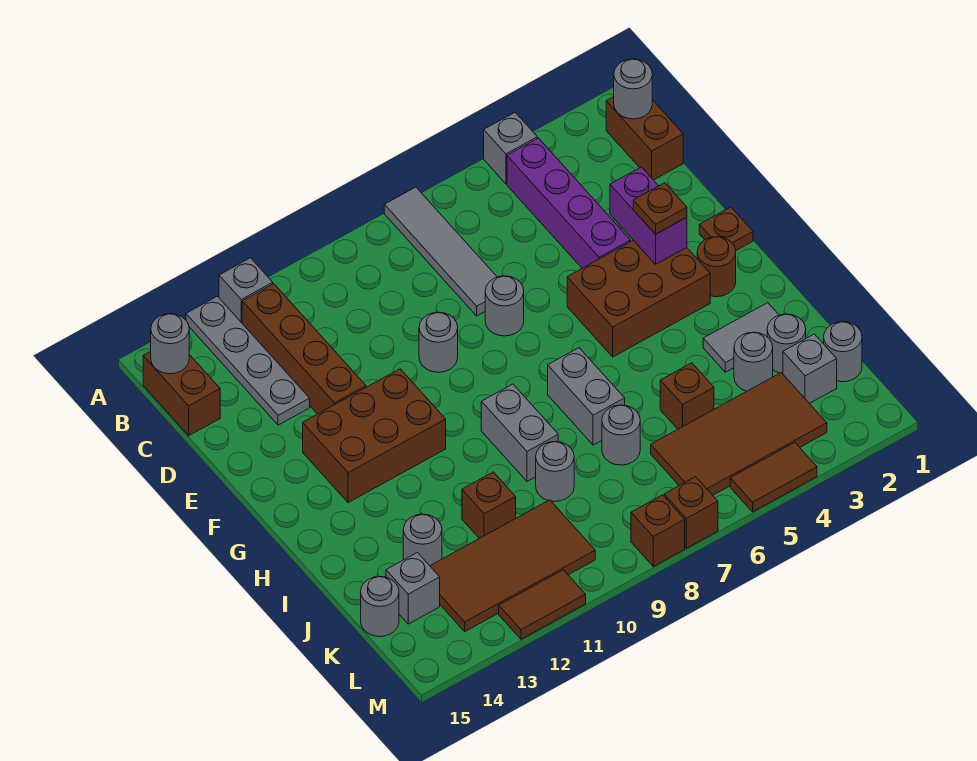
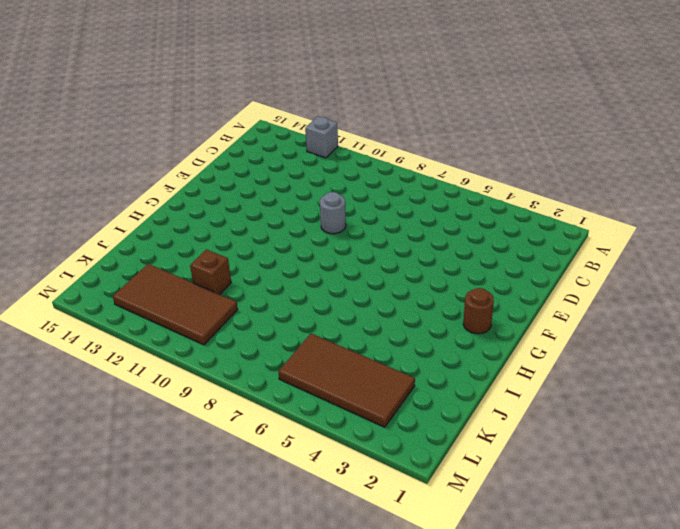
none -> grey 1x1 brick [484,113,537,184]
none -> grey 1x4 tile [384,187,497,316]
none -> grey 1x4 plate [186,296,310,425]
none -> brown 1x2 brick [606,97,683,180]

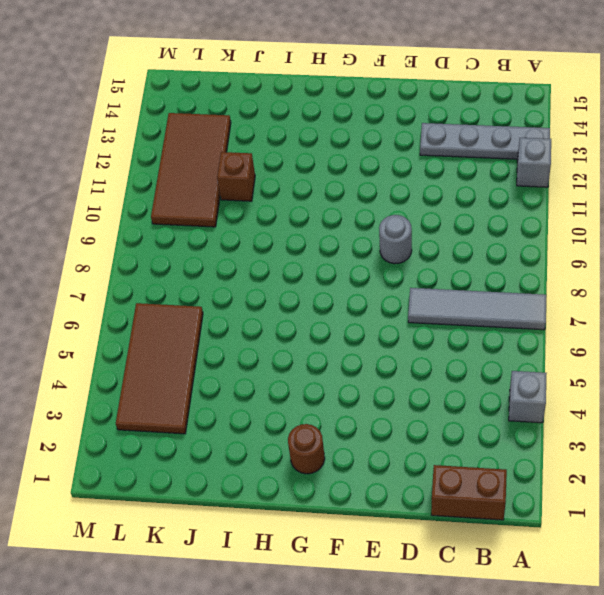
none -> purple 1x4 brick [507,138,631,268]
none -> brown 1x4 brick [242,284,366,414]
none -> brown 1x2 brick [143,351,220,436]
none -> grey 1x1 round brick [485,276,524,336]

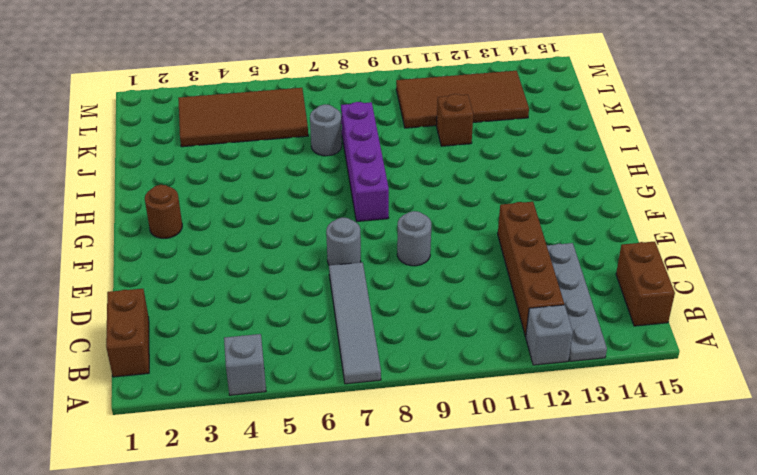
purple 1x4 brick [341,102,389,221] -> purple 1x4 brick moved to [507,138,631,268]
none -> brown 1x1 plate [699,207,753,250]
none -> brown 2x3 brick [567,240,710,357]
none -> brown 2x3 brick [303,369,446,503]
none -> grey 1x2 brick [548,348,625,445]

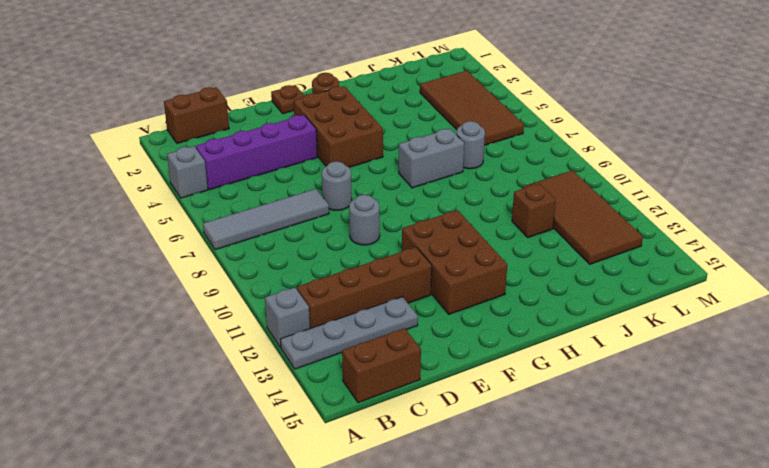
none -> grey 1x2 brick [481,384,558,481]
none -> grey 1x2 tile [703,303,779,372]
none -> grey 1x1 round brick [767,314,806,374]
none -> grey 1x1 round brick [734,332,773,391]

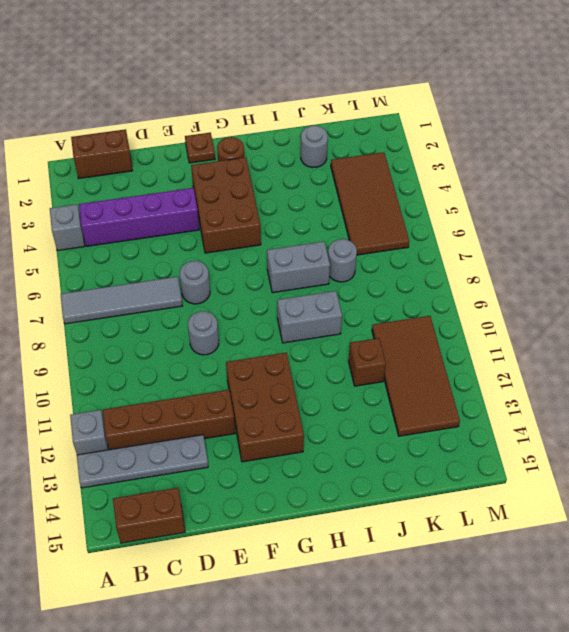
none -> grey 1x2 tile [703,303,779,372]
none -> grey 1x1 round brick [734,332,773,391]
none -> brown 1x1 brick [660,363,714,429]
none -> grey 1x1 round brick [536,442,574,502]

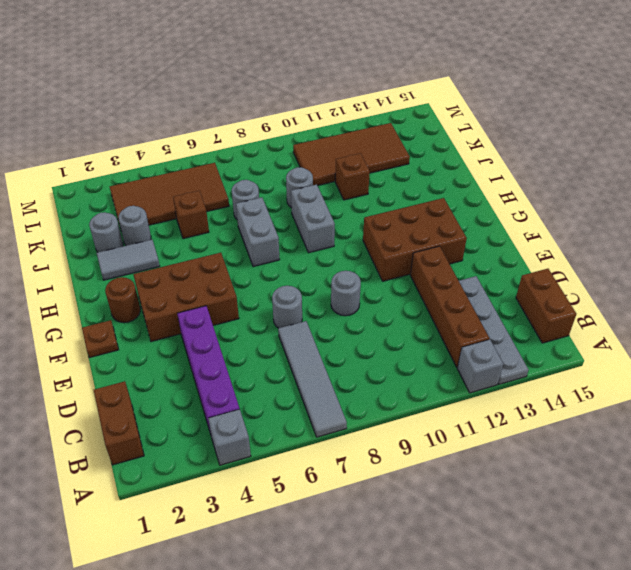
none -> grey 1x1 round brick [403,514,442,566]
none -> grey 1x1 round brick [824,322,862,382]
none -> grey 1x1 brick [783,334,837,404]
none -> grey 1x1 brick [386,553,440,624]

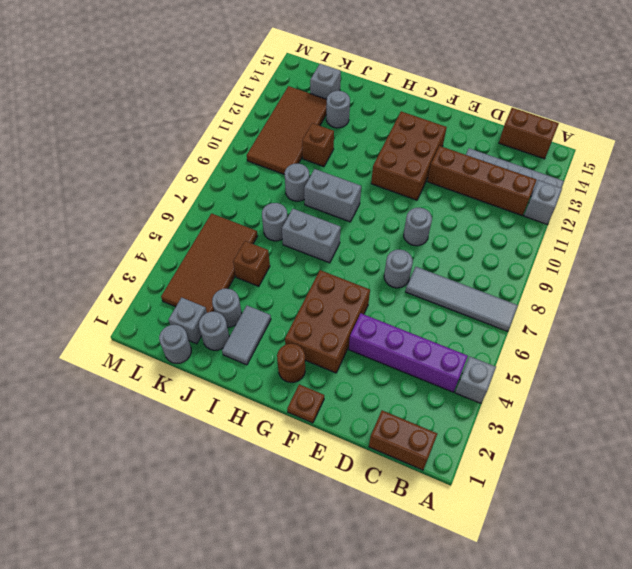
none -> grey 1x1 round brick [361,577,399,637]
none -> brown 1x2 tile [730,442,817,512]
none -> brown 1x1 brick [664,477,718,548]
none -> brown 1x1 brick [631,495,685,566]

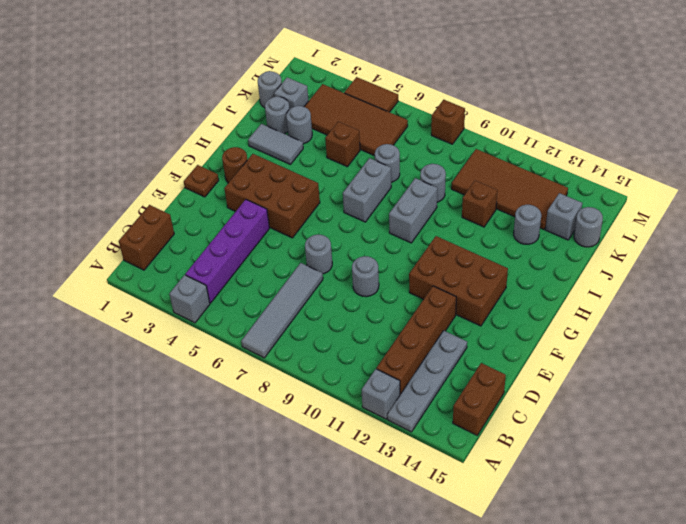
none -> brown 1x1 brick [664,477,718,548]
none -> brown 1x2 tile [499,570,586,639]
none -> grey 1x1 round brick [614,59,652,119]
none -> grey 1x1 round brick [151,314,189,374]

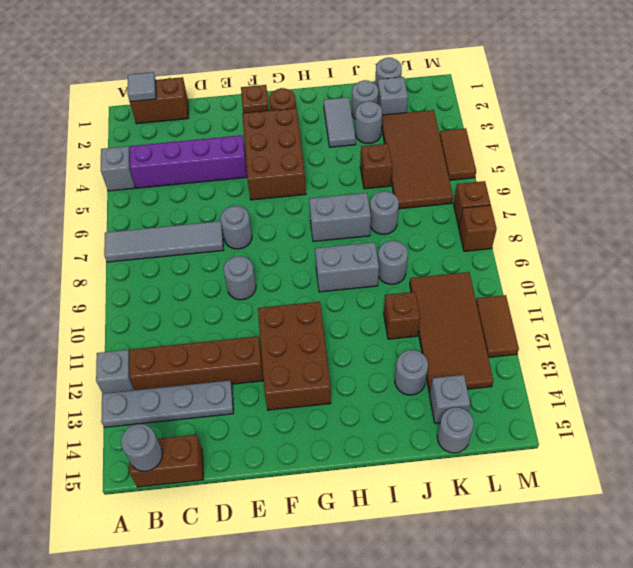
grey 1x1 tile [127,72,156,102] -> grey 1x1 round brick [614,59,652,119]
none -> purple 1x2 brick [610,167,687,264]
none -> brown 1x1 plate [633,183,687,234]

